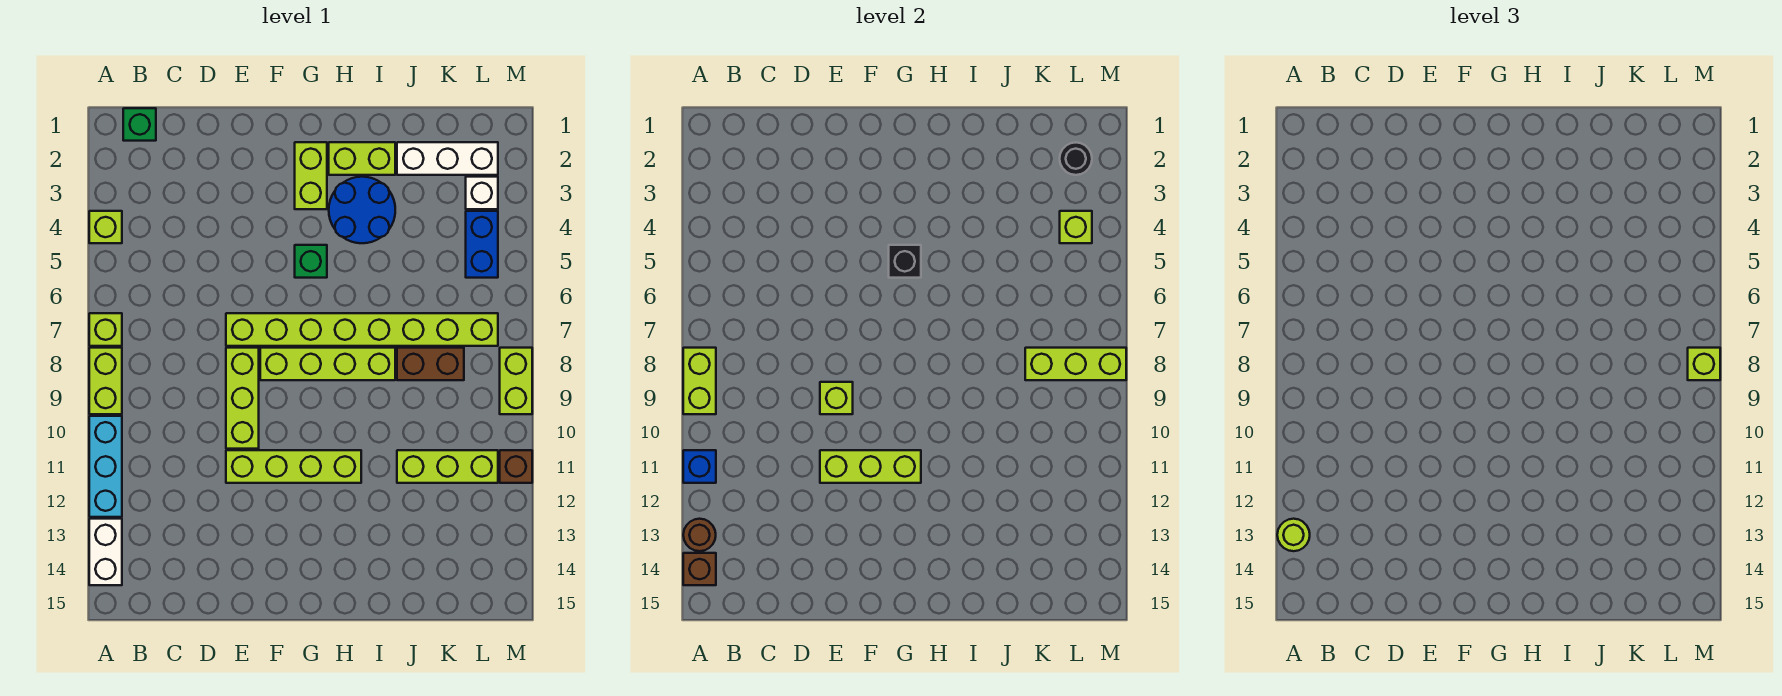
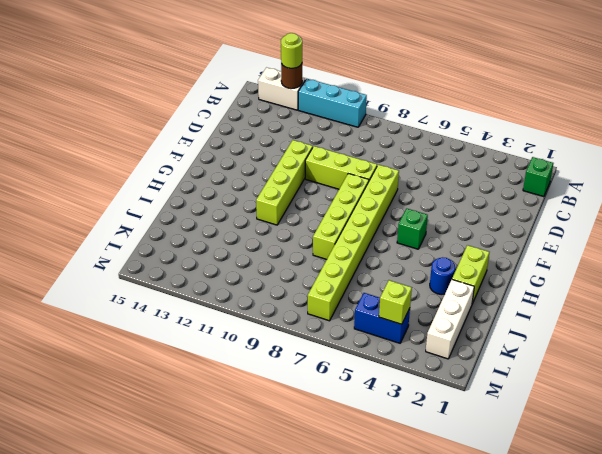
blue 1x1 round brick [430,257,455,295] -> blue 2x2 round brick [329,177,395,243]
none -> lime 1x1 brick [89,211,122,243]
none -> lime 1x1 brick [89,313,122,346]
none -> lime 1x2 brick [89,348,122,414]
none -> lime 1x2 brick [295,142,327,209]

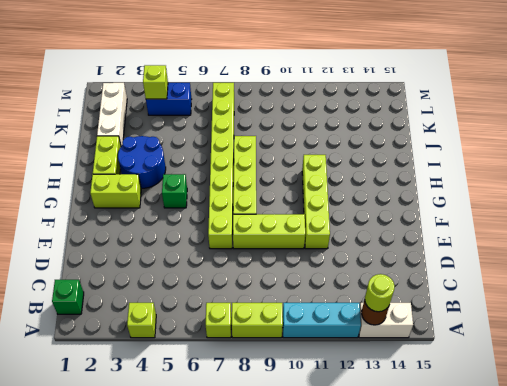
none -> brown 1x2 brick [397,348,464,380]
none -> lime 1x3 brick [397,450,498,483]
none -> white 1x1 brick [466,177,498,209]
none -> lime 1x2 brick [500,348,532,414]

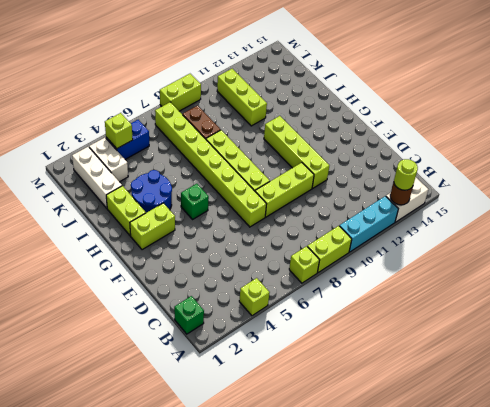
white 1x2 brick [89,138,128,182] -> white 1x1 brick [466,177,498,209]
none -> brown 1x1 brick [500,450,532,483]
none -> lime 1x2 brick [683,348,716,414]
none -> blue 1x1 brick [683,450,716,483]
none -> brown 1x1 brick [683,553,716,585]

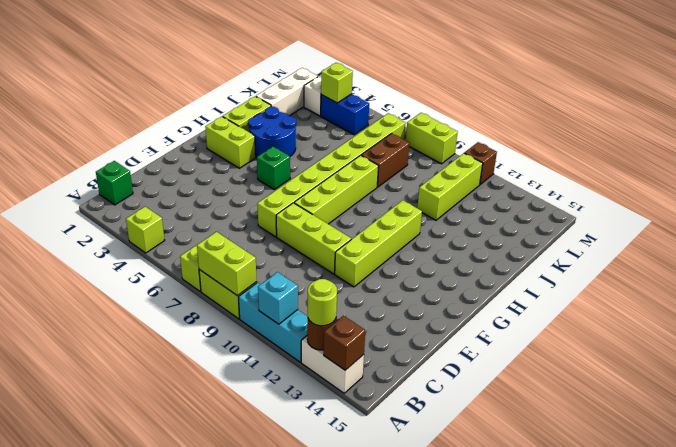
cyan 1x1 brick [258,272,298,324] -> blue 1x1 brick [683,450,716,483]
none -> lime 1x1 brick [820,382,853,414]
none -> lime 1x3 brick [820,450,921,483]
none -> black 1x1 brick [889,245,921,278]
none -> lime 1x3 brick [1025,348,1126,380]

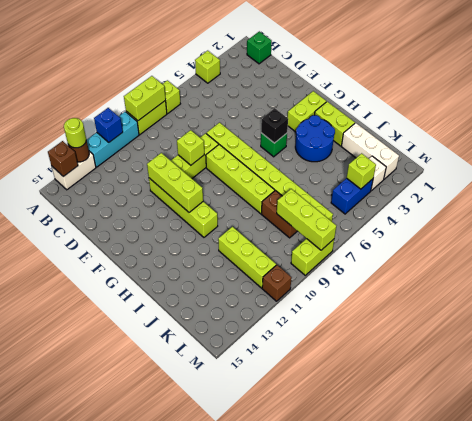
none -> black 1x1 round brick [1060,143,1092,175]
none -> lime 1x1 brick [1688,348,1720,380]

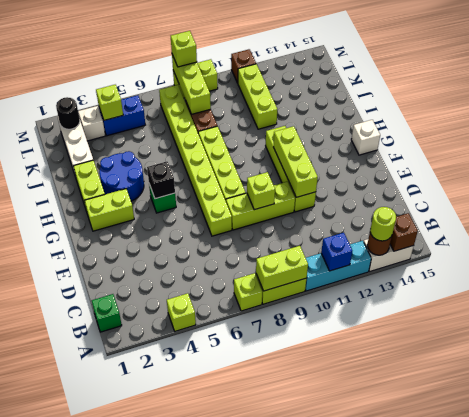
white 1x1 brick [351,120,380,155] -> none

